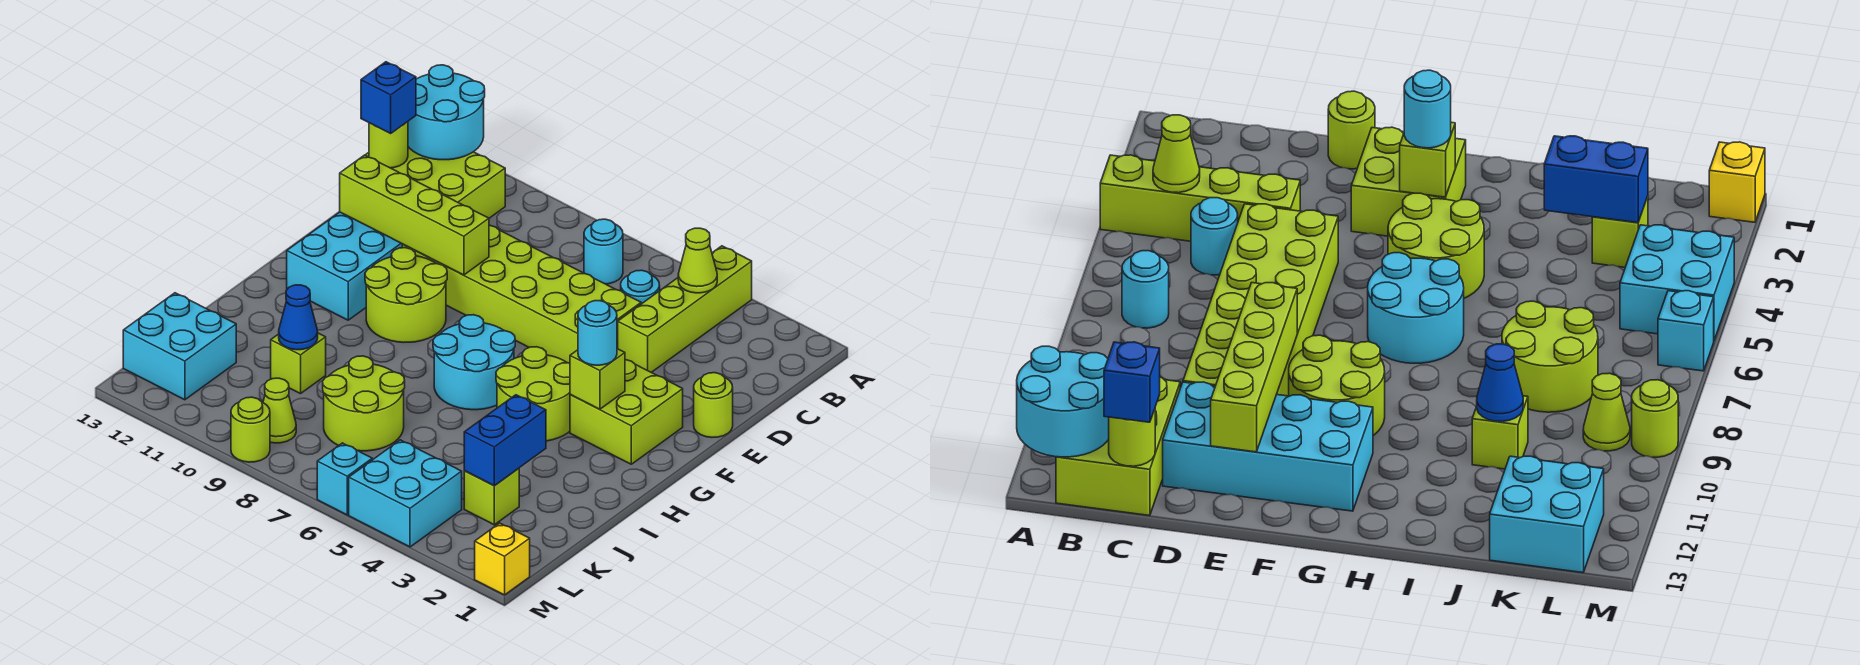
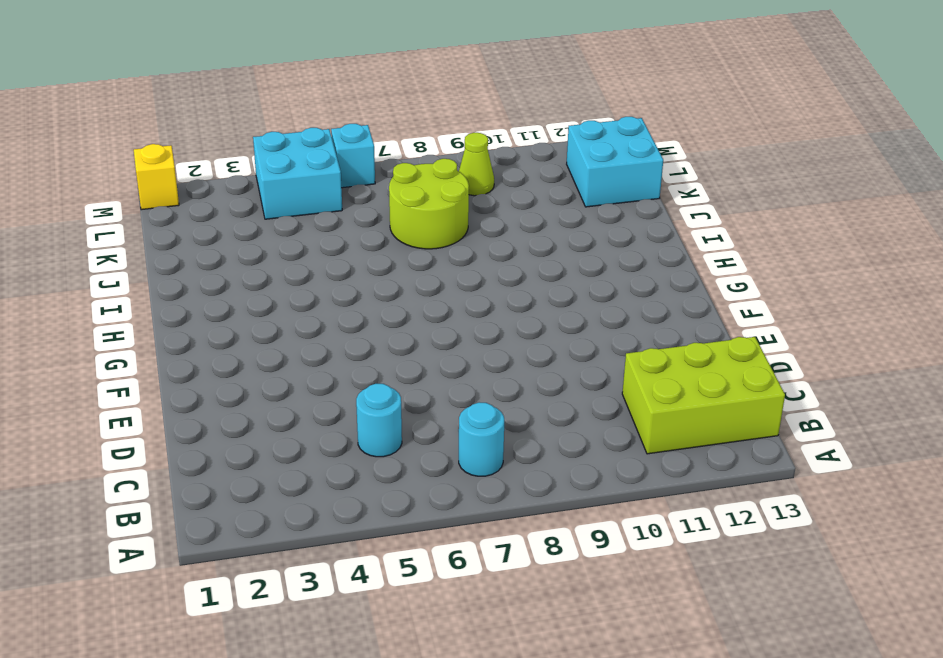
none -> lime 1x4 brick [618,246,752,372]
none -> lime 2x6 brick [402,225,641,363]
none -> cyan 2x4 brick [287,212,402,320]

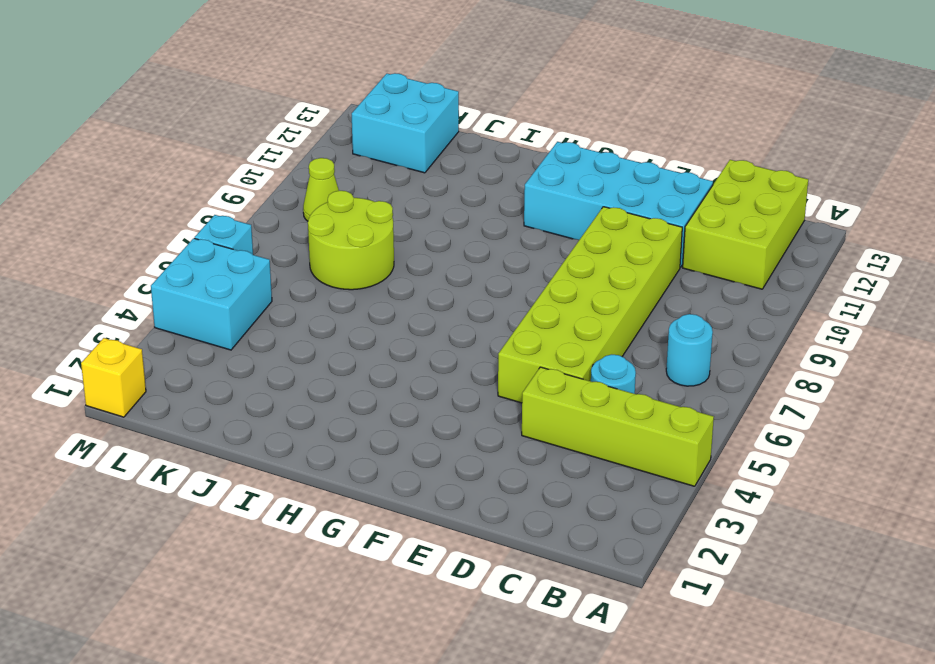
none -> lime 1x1 round brick [694,373,733,437]
none -> lime 2x2 brick [570,360,683,464]
none -> lime 2x2 round brick [365,248,447,343]

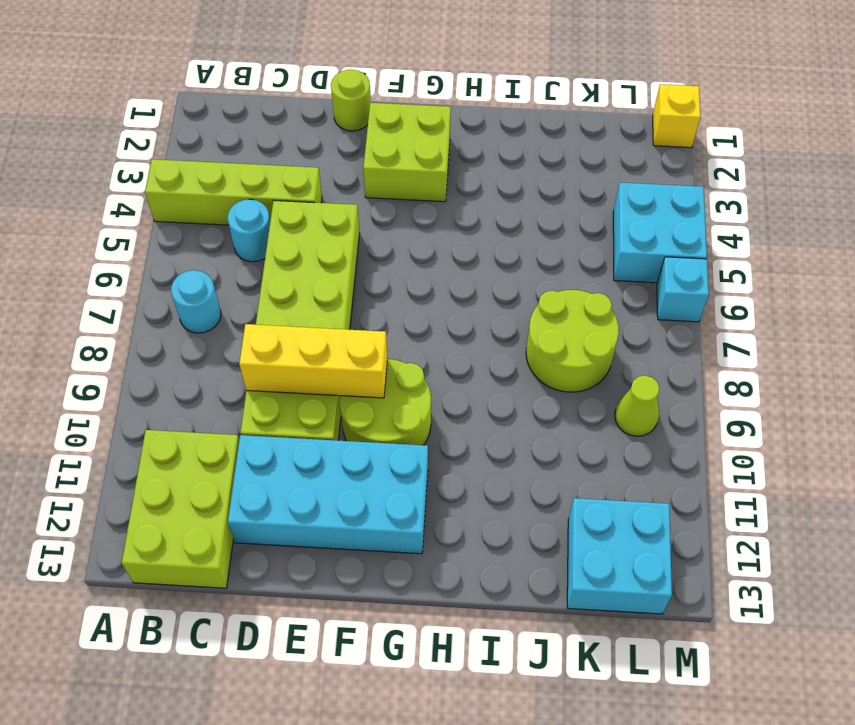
yellow 1x3 brick [239,324,388,398] -> lime 1x4 brick [340,155,489,275]
none -> lime 2x2 round brick [496,347,570,441]
none -> cyan 2x2 round brick [433,315,515,410]
none -> lime 1x1 brick [271,333,326,394]

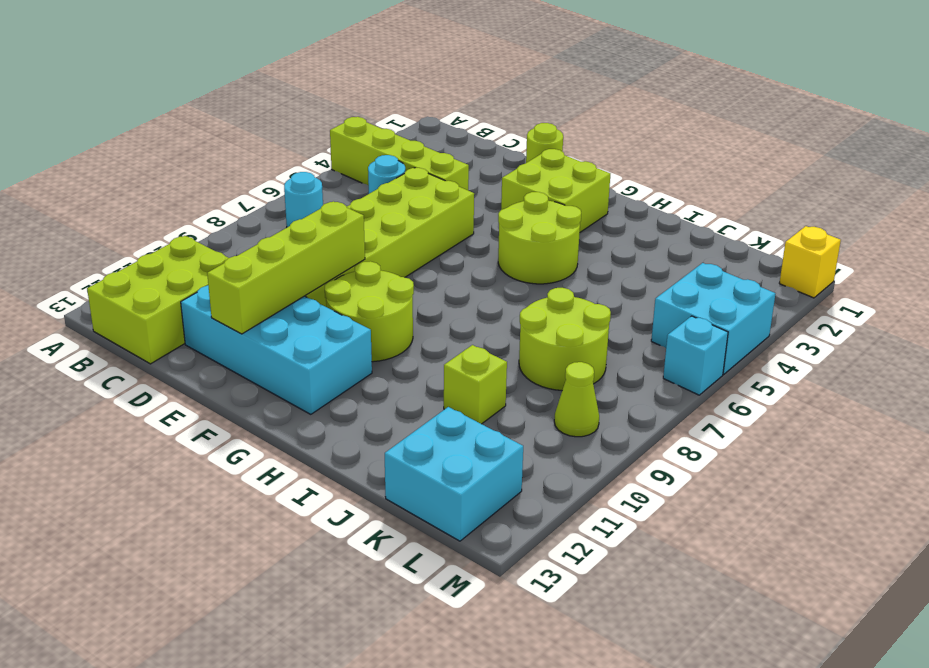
none -> cyan 2x2 round brick [433,315,515,410]
none -> lime 1x1 brick [464,468,519,525]
none -> lime 1x1 round brick [231,397,270,462]

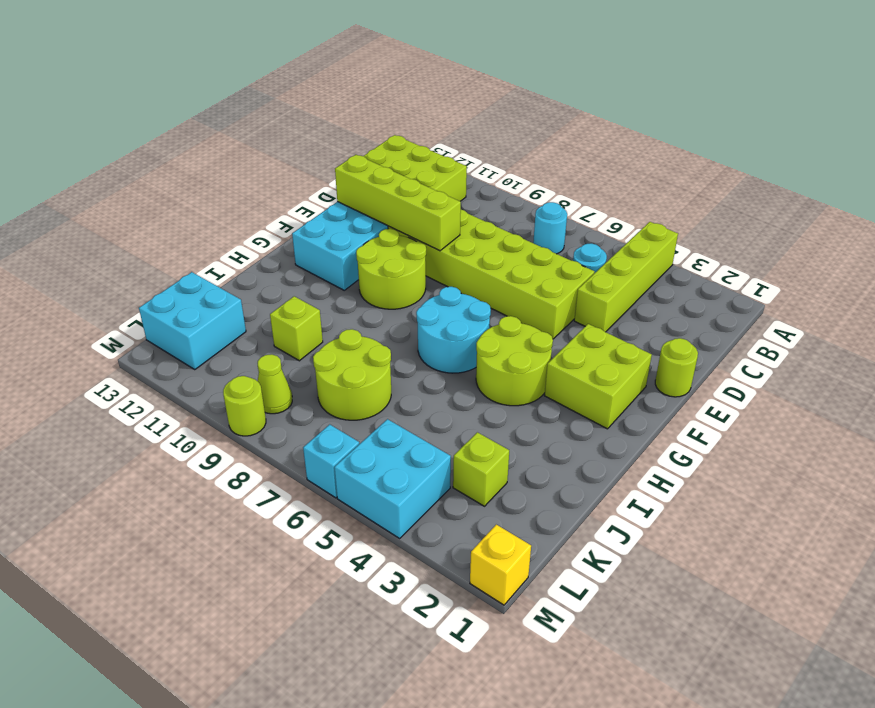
none -> cyan 2x2 round brick [408,65,485,160]
none -> lime 1x1 cone [678,228,717,293]
none -> lime 1x1 round brick [369,122,408,168]

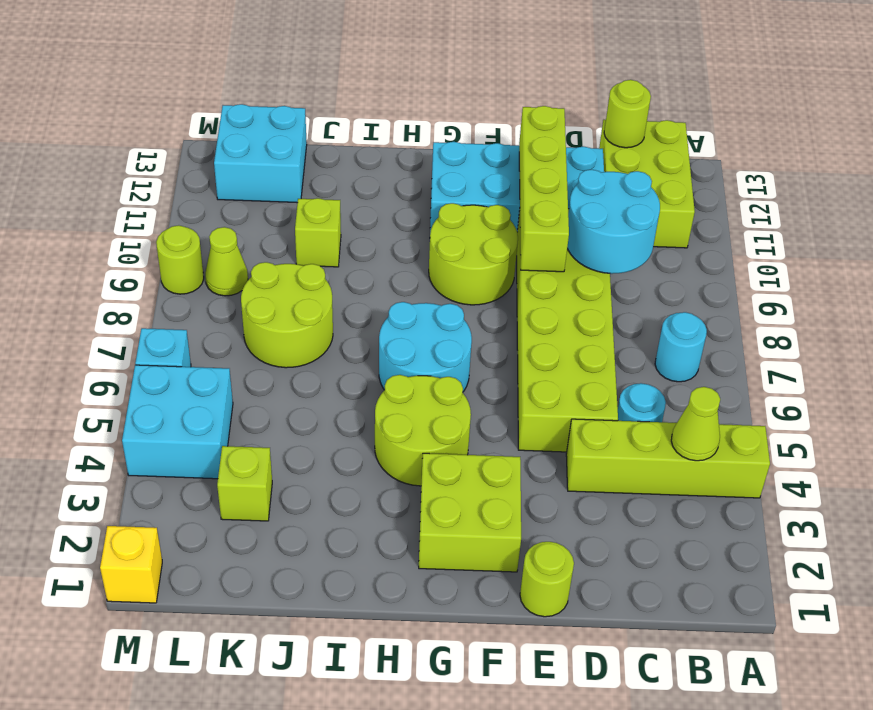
cyan 2x2 round brick [567,169,660,274] -> cyan 2x2 round brick moved to [408,65,485,160]
none -> lime 1x1 brick [570,349,625,409]
none -> blue 1x2 brick [464,395,546,486]
none -> blue 1x1 cone [279,285,318,350]

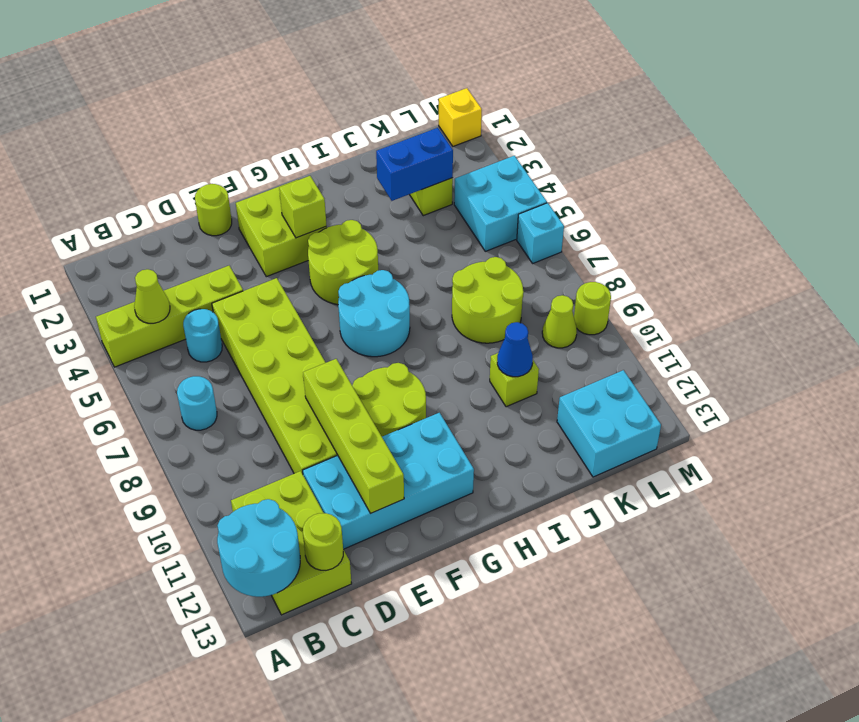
none -> blue 1x1 brick [361,62,416,133]
none -> cyan 1x1 round brick [578,301,617,365]

